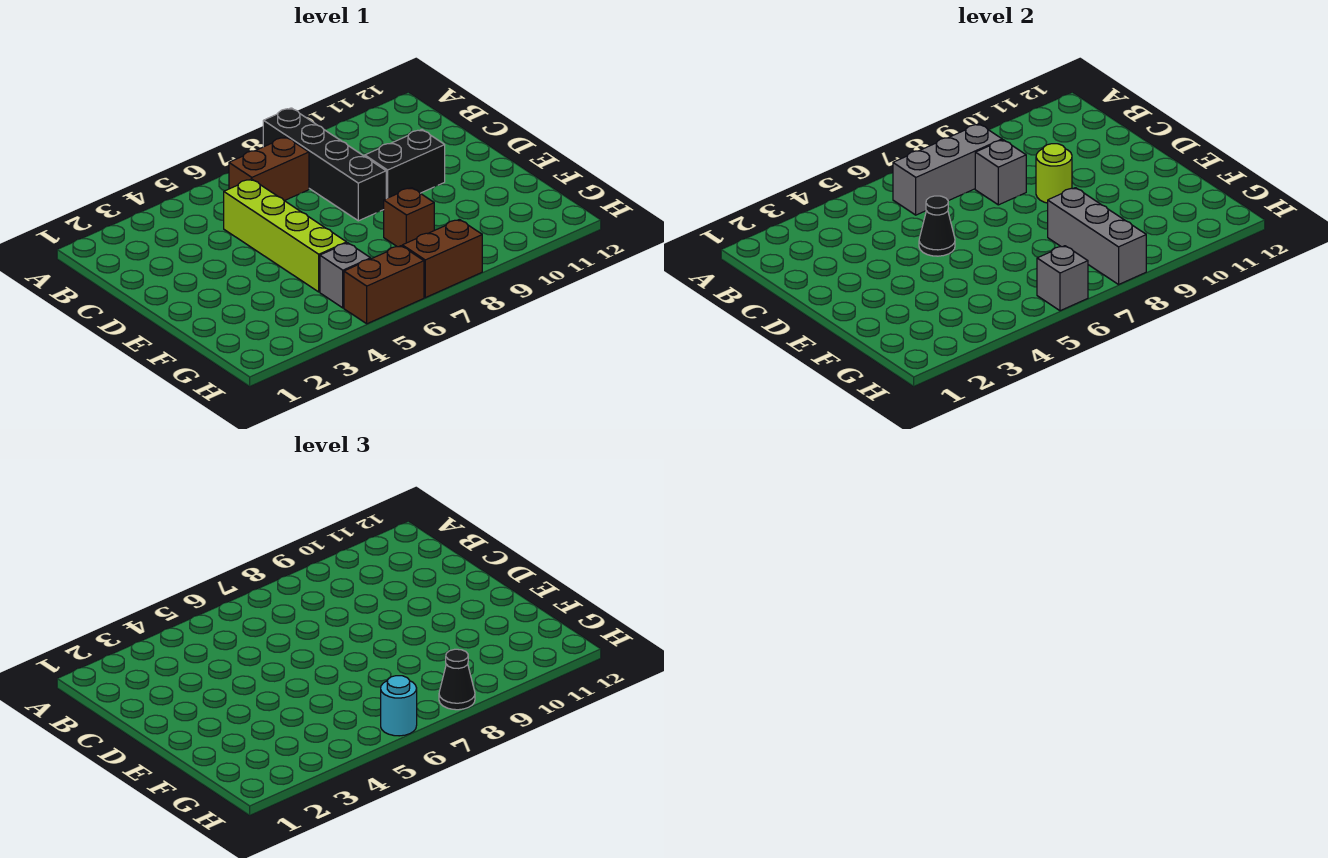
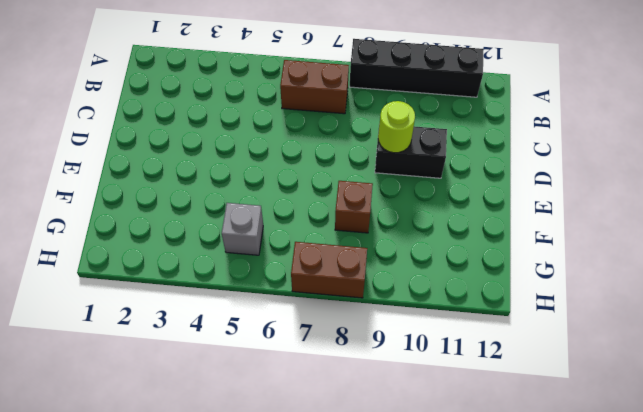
black 1x4 brick [350,39,483,97] -> black 1x4 brick turned to [263,108,386,221]
none -> lime 1x4 brick [224,179,347,292]
none -> brown 1x2 brick [344,246,424,324]
none -> grey 1x3 brick [893,124,1002,215]

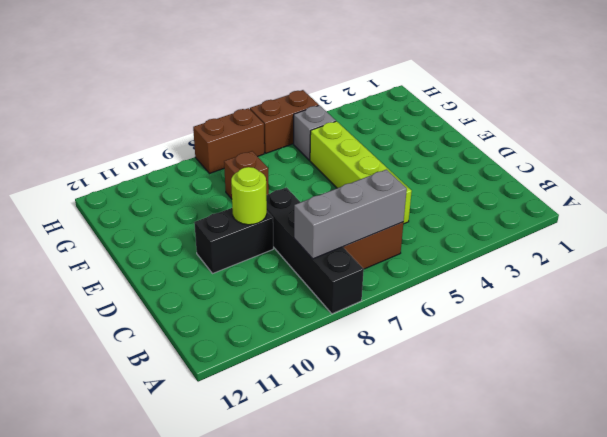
none -> grey 1x1 brick [975,140,1026,205]
none -> black 1x1 cone [919,196,955,256]
none -> grey 1x3 brick [1048,188,1146,284]

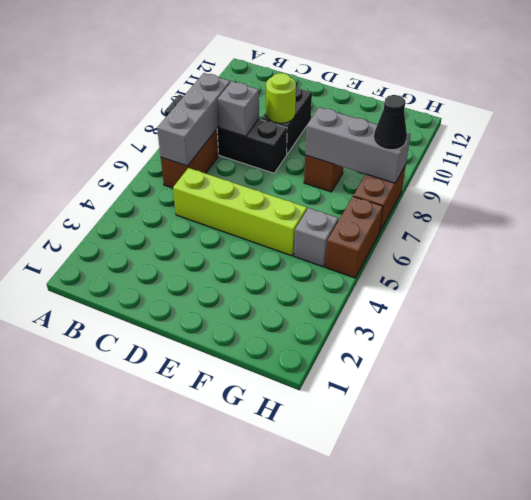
none -> black 1x1 cone [919,196,955,256]
none -> grey 1x1 brick [1037,246,1088,311]
none -> cyan 1x1 round brick [381,676,417,736]

